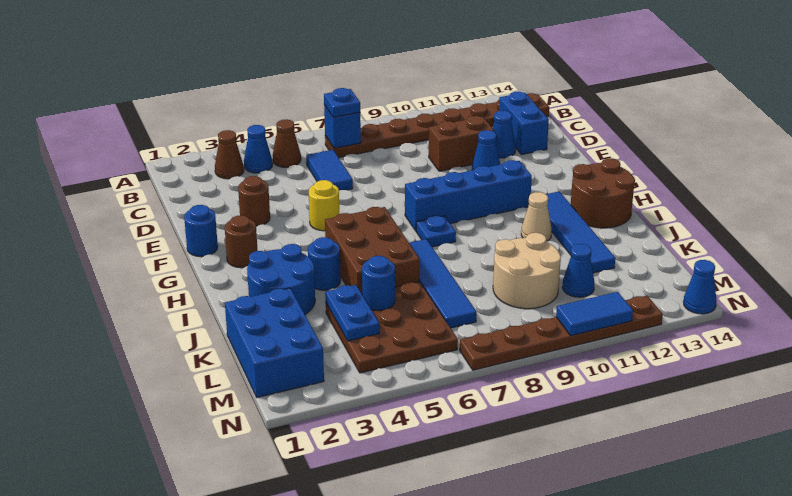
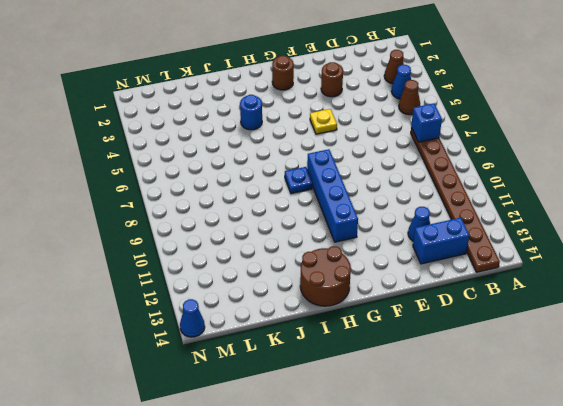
yellow 1x1 plate [310,109,337,134] -> yellow 1x1 round brick [309,180,339,231]
none -> blue 1x2 tile [306,150,353,191]
none -> brown 1x2 brick [429,116,494,171]
none -> blue 1x1 cone [472,130,500,170]
none -> blue 1x1 round brick [184,205,218,257]

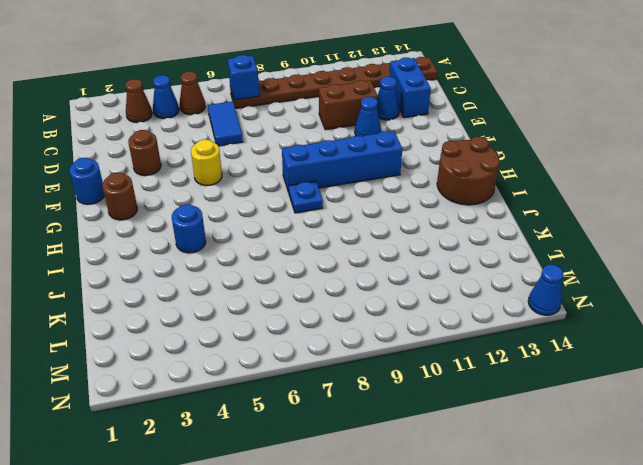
none -> brown 2x3 brick [325,207,420,293]
none -> blue 1x4 tile [546,191,615,273]
none -> blue 2x2 round brick [247,244,315,314]
none -> blue 1x4 tile [409,239,476,328]

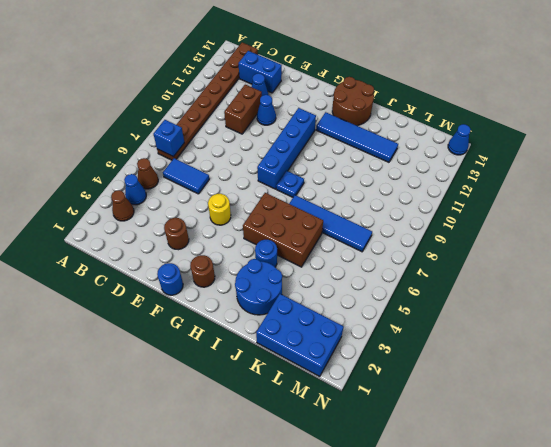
none -> tan 1x1 cone [521,192,552,241]
none -> brown 3x3 plate [326,282,458,373]
none -> tan 2x2 round brick [493,233,561,309]
none -> blue 1x1 cone [562,244,595,297]

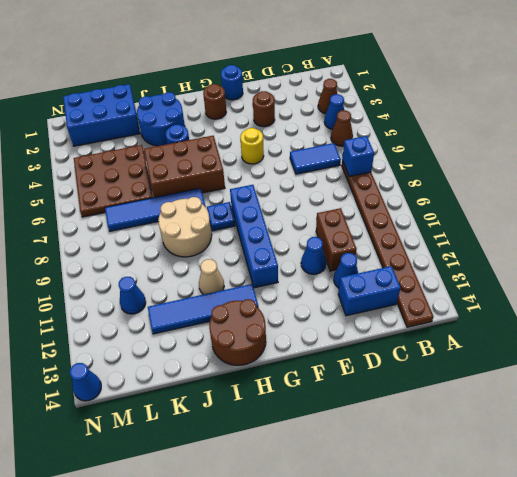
tan 2x2 round brick [158,197,212,257] -> tan 2x2 round brick moved to [493,233,561,309]
none -> brown 1x6 plate [460,296,663,370]
none -> blue 1x2 plate [325,285,379,341]
none -> blue 1x1 round brick [362,256,395,310]
none -> blue 1x2 tile [556,292,633,336]

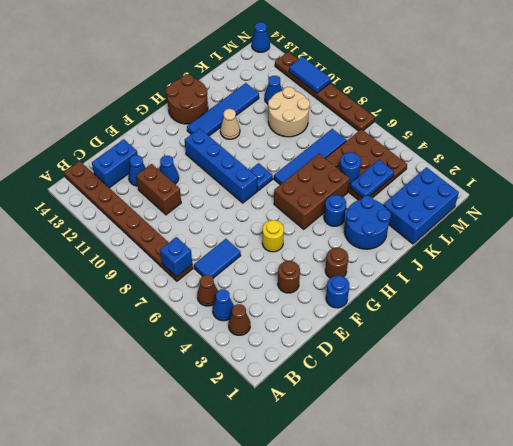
none -> blue 1x1 plate [324,88,360,117]

